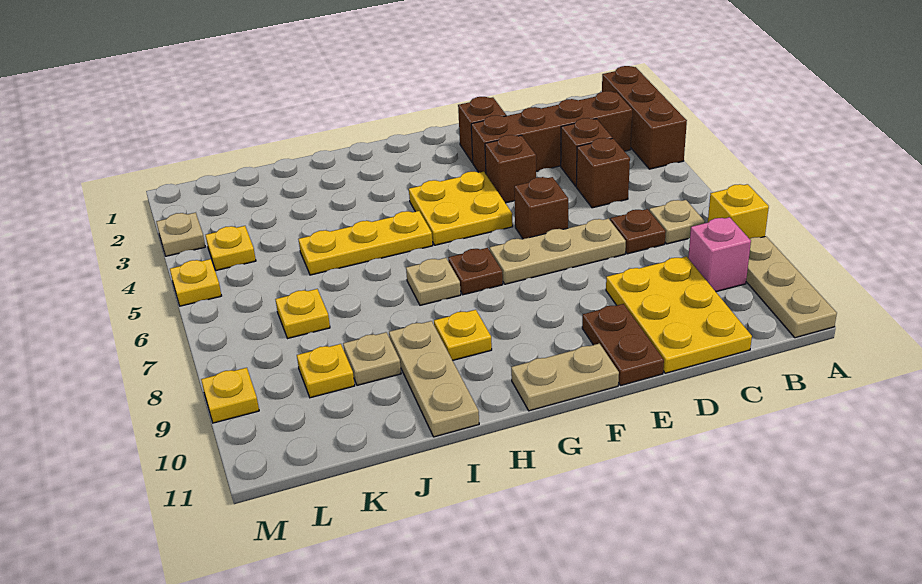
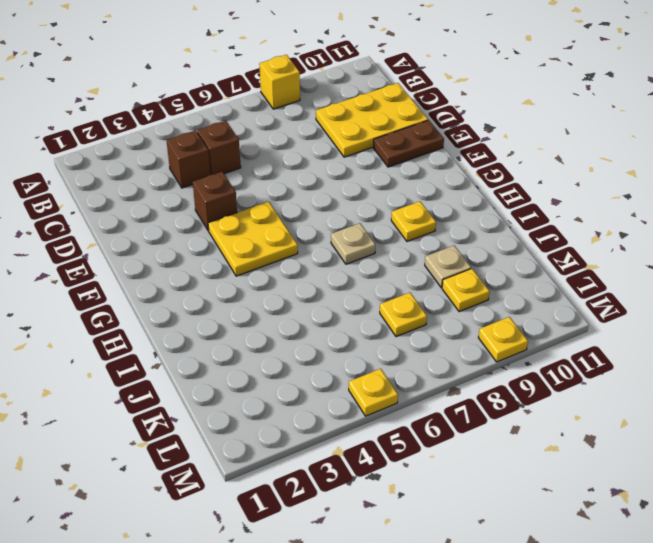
none -> brown 1x3 brick [602,66,687,169]
none -> tan 1x3 plate [746,236,837,338]
none -> brown 1x4 brick [471,91,632,174]

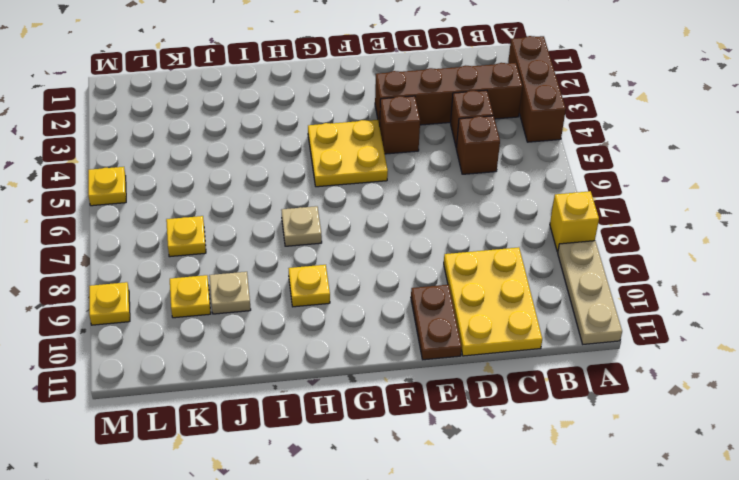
none -> tan 1x1 plate [649,200,705,244]
none -> pink 1x1 brick [688,217,751,292]
none -> brown 1x1 plate [610,209,666,254]

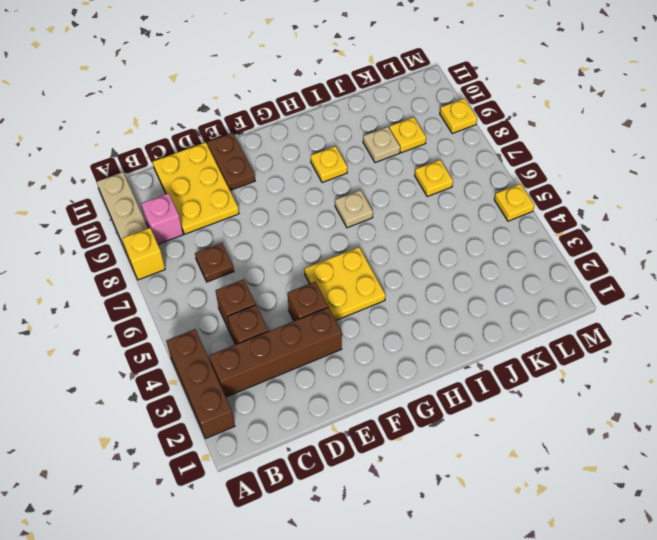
none -> tan 1x1 plate [649,200,705,244]
none -> tan 1x3 plate [490,218,626,284]
none -> brown 1x1 brick [458,97,506,163]

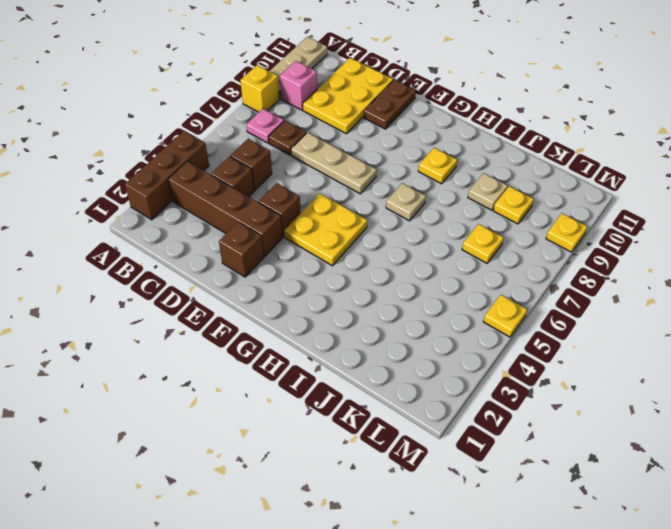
pink 1x1 plate [246,109,284,143] -> tan 1x1 plate [649,200,705,244]
none -> brown 1x1 brick [514,177,568,239]
none -> tan 1x2 plate [511,344,619,411]
none -> brown 1x1 plate [448,248,503,295]

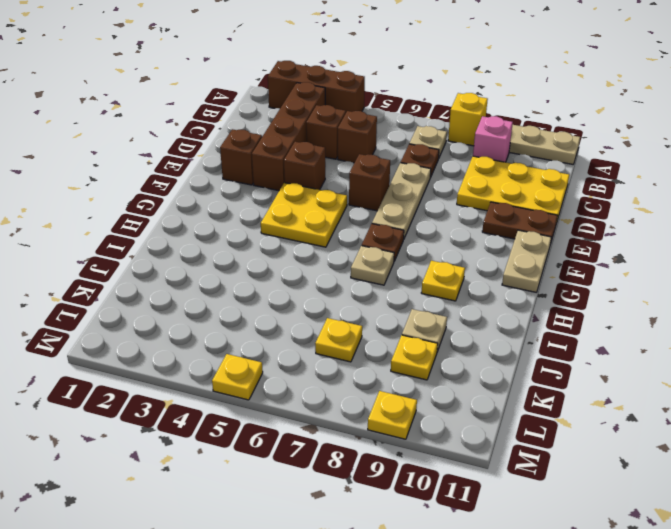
none -> yellow 1x3 plate [299,211,433,275]
none -> tan 1x3 plate [389,321,479,437]
none -> yellow 1x1 plate [206,226,256,271]

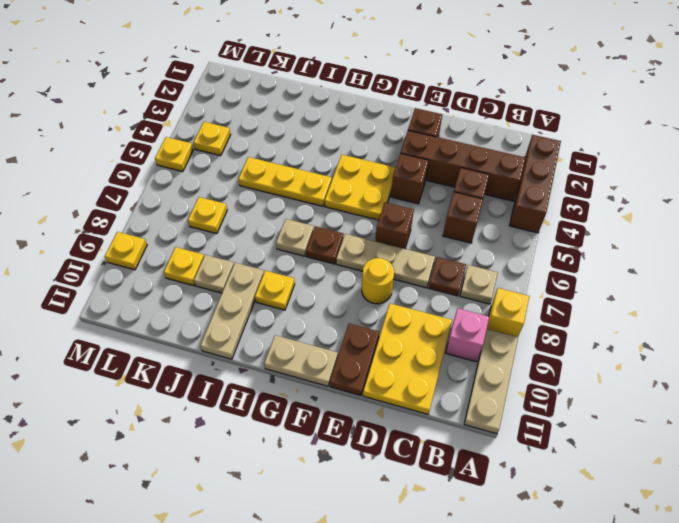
yellow 1x1 round brick [362,258,394,304] -> none
none -> tan 1x1 plate [156,213,205,256]

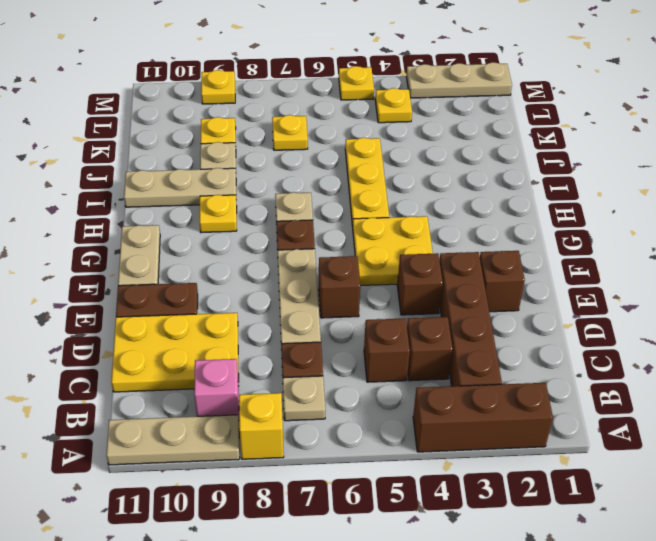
tan 1x3 plate [406,62,512,98] -> tan 1x1 plate [156,213,205,256]

